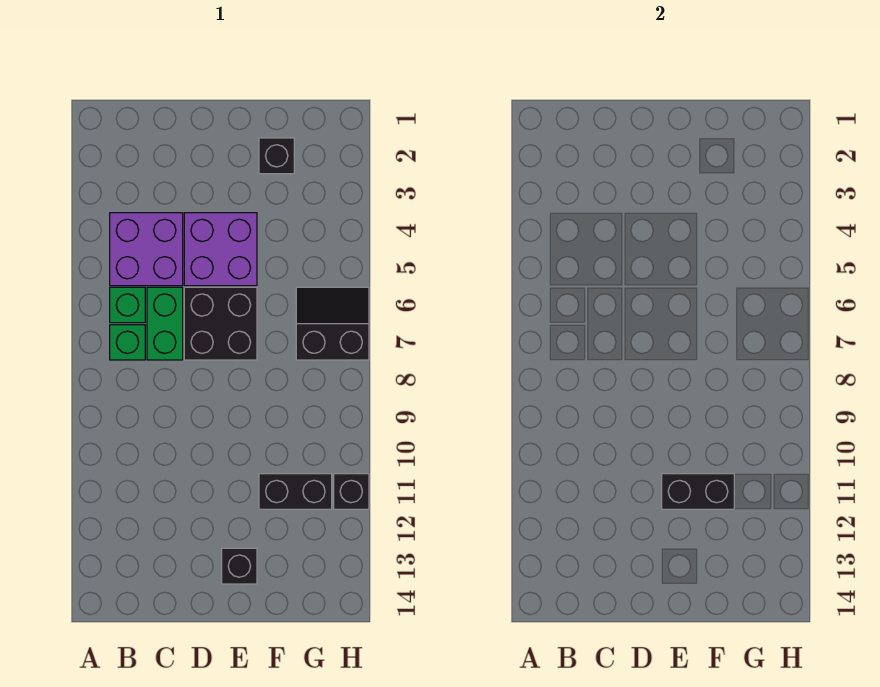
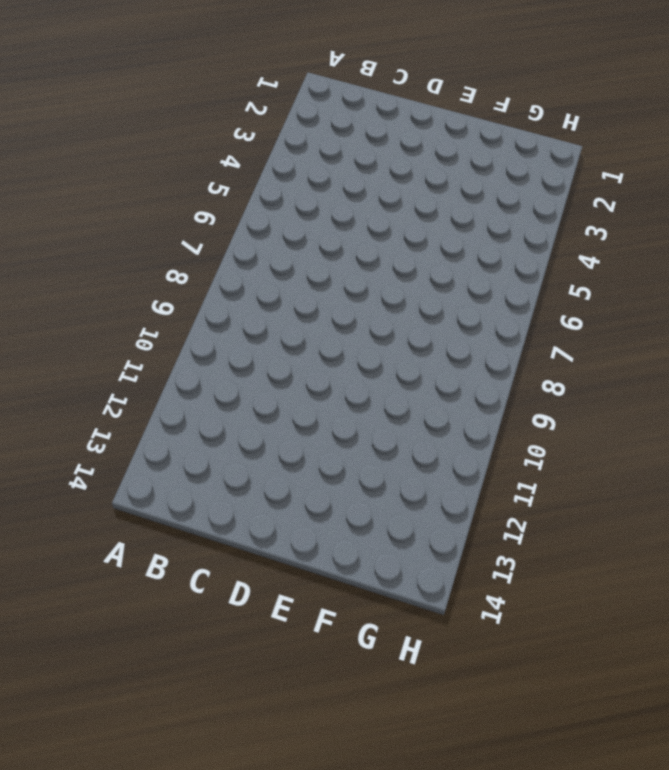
none -> purple 2x2 brick [110,213,183,286]
none -> green 1x1 brick [110,287,145,323]
none -> green 1x1 brick [110,325,145,360]

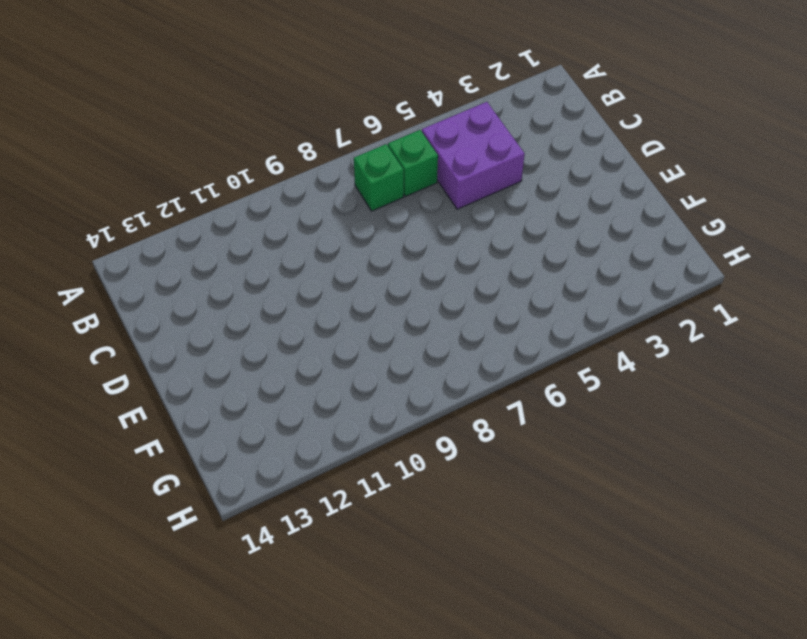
none -> green 1x2 brick [147,287,183,360]
none -> purple 2x2 brick [184,213,257,286]
none -> black 2x2 brick [184,287,257,360]

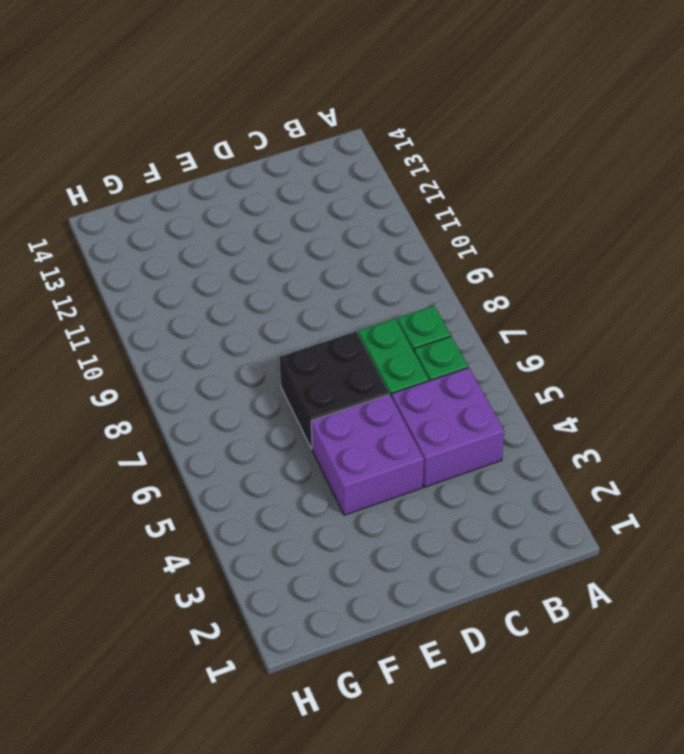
none -> black 1x1 brick [222,548,257,584]
none -> black 1x1 brick [259,138,294,174]
none -> black 1x2 brick [259,474,332,509]

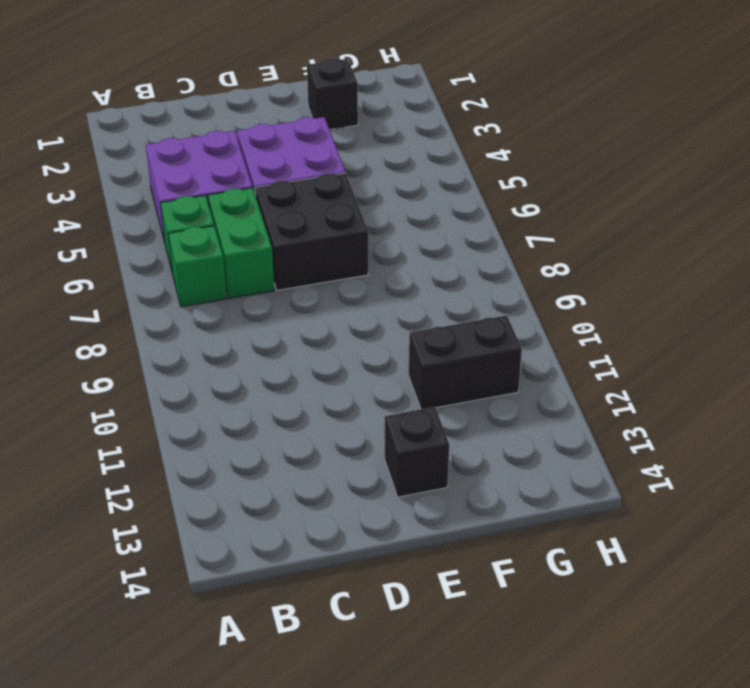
none -> black 2x2 slope [296,287,369,360]
none -> black 1x1 brick [334,474,369,509]
none -> black 1x2 brick [662,474,734,509]

